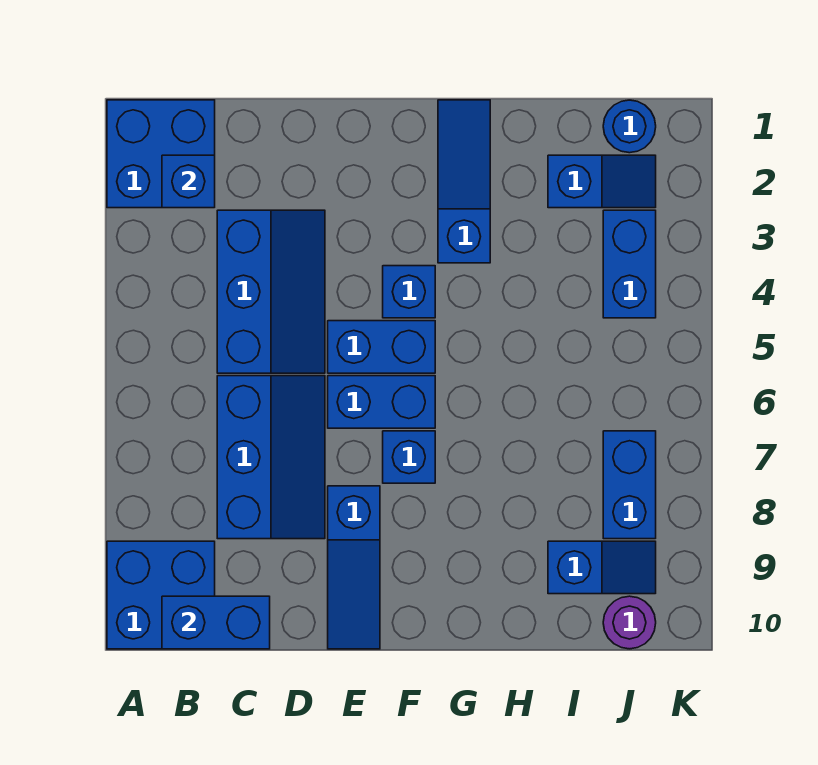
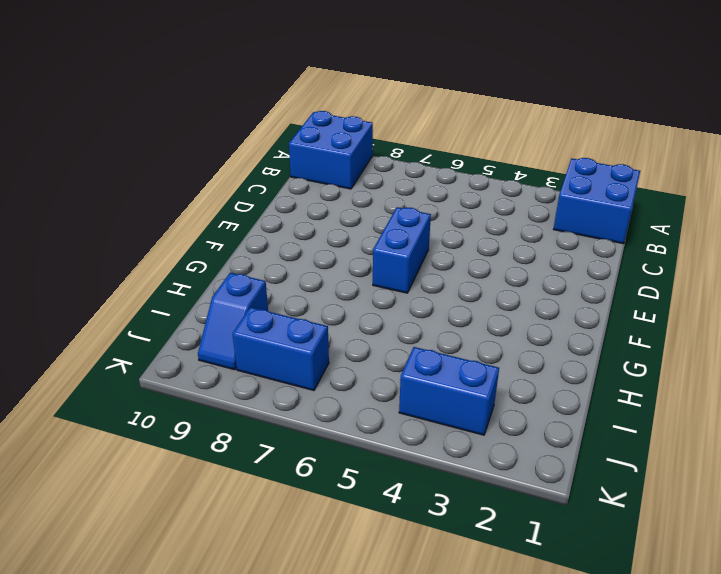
none -> blue 2x3 slope [217,210,325,373]
none -> blue 2x3 slope [217,376,325,539]
none -> blue 1x2 brick [328,321,435,373]

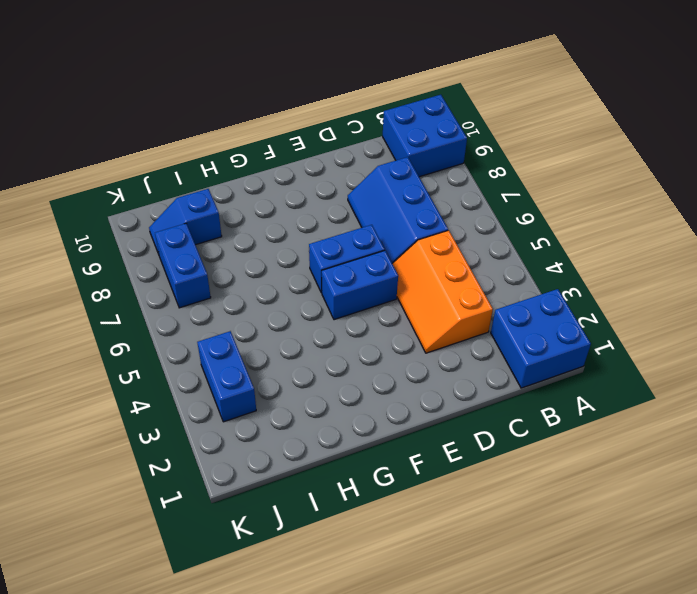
orange 2x3 slope [392,230,493,353] -> blue 2x3 slope [217,210,325,373]
none -> blue 1x3 slope [328,486,380,649]
none -> blue 1x1 brick [383,266,435,318]
none -> blue 1x1 brick [383,431,435,483]

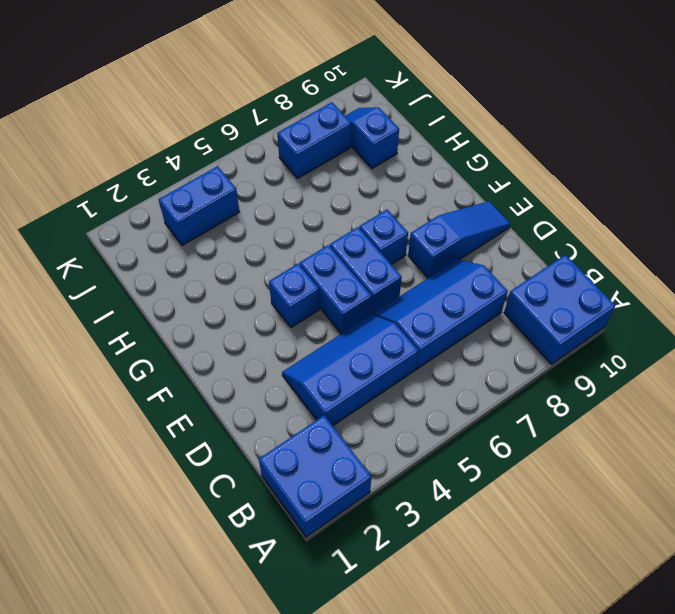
none -> blue 1x3 slope [438,100,490,263]
none -> blue 1x2 slope [548,155,656,208]
none -> blue 1x1 round brick [603,100,656,153]

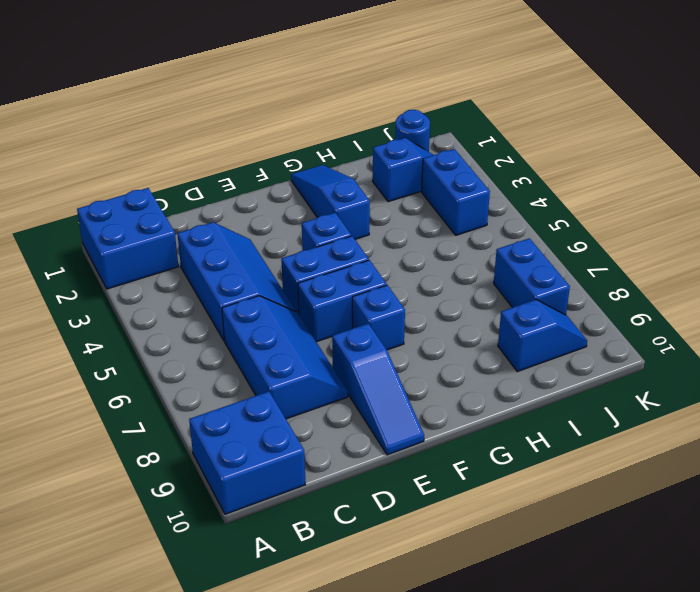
none -> purple 1x1 round brick [603,596,656,649]
none -> blue 1x1 brick [162,155,215,208]
none -> blue 1x2 brick [162,596,270,649]

